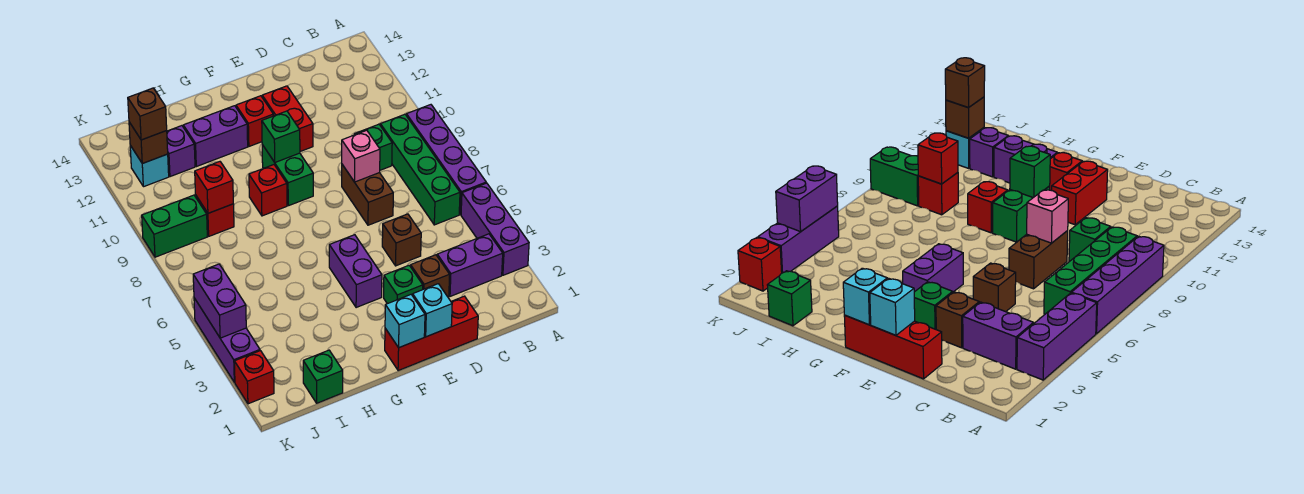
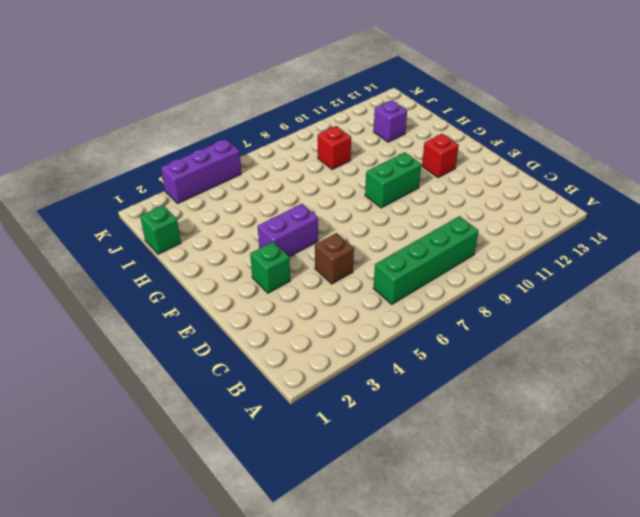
none -> purple 1x3 brick [461,183,529,275]
none -> purple 1x4 brick [406,105,486,215]
none -> purple 1x2 brick [437,234,503,296]
none -> green 1x1 brick [354,124,392,170]

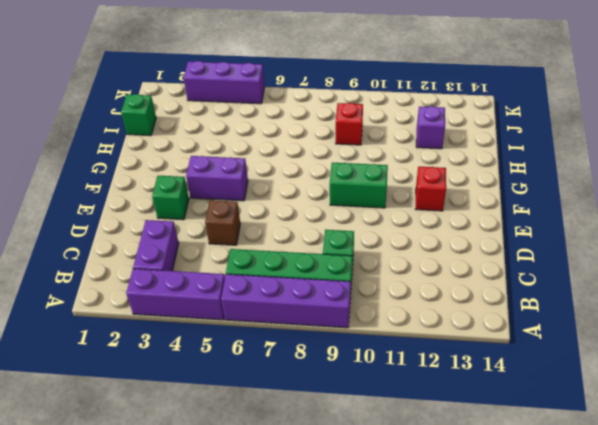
none -> red 1x3 brick [385,296,478,371]
none -> brown 1x1 brick [411,255,450,297]
none -> brown 1x2 brick [342,165,393,225]
none -> red 1x2 brick [262,86,313,152]

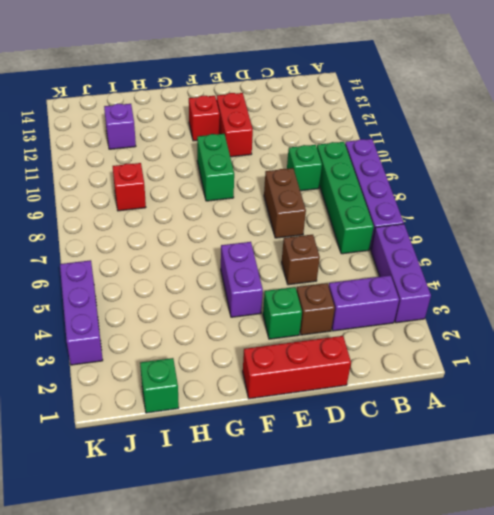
none -> red 1x1 brick [249,165,287,216]
none -> purple 1x2 brick [183,106,248,167]
none -> green 1x2 brick [142,195,207,257]
none -> cyan 1x1 brick [130,146,169,187]

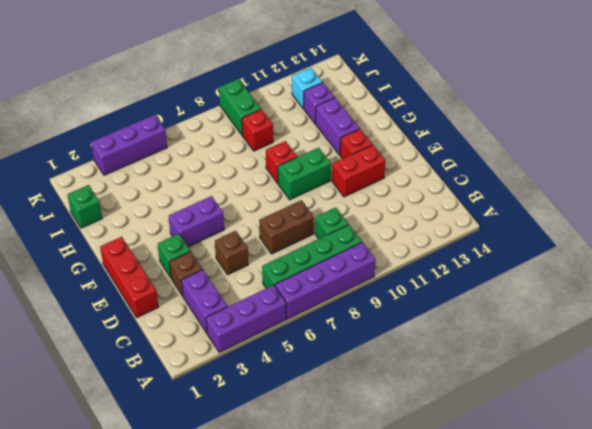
none -> red 1x1 brick [234,351,274,404]
none -> pink 1x1 brick [342,130,380,182]
none -> cyan 1x1 brick [413,284,452,337]
none -> cyan 1x1 brick [385,295,425,348]

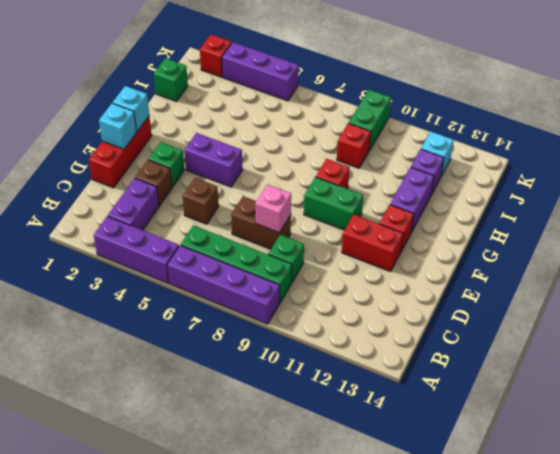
none -> green 1x1 brick [262,111,300,162]
none -> red 1x1 brick [195,162,233,213]
none -> brown 1x1 brick [129,122,168,163]
none -> purple 1x2 brick [193,264,246,338]

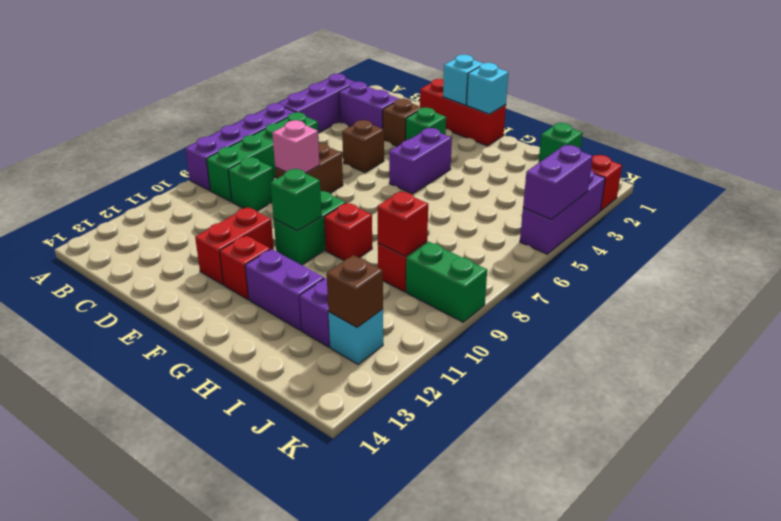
none -> brown 1x1 brick [128,88,167,140]

